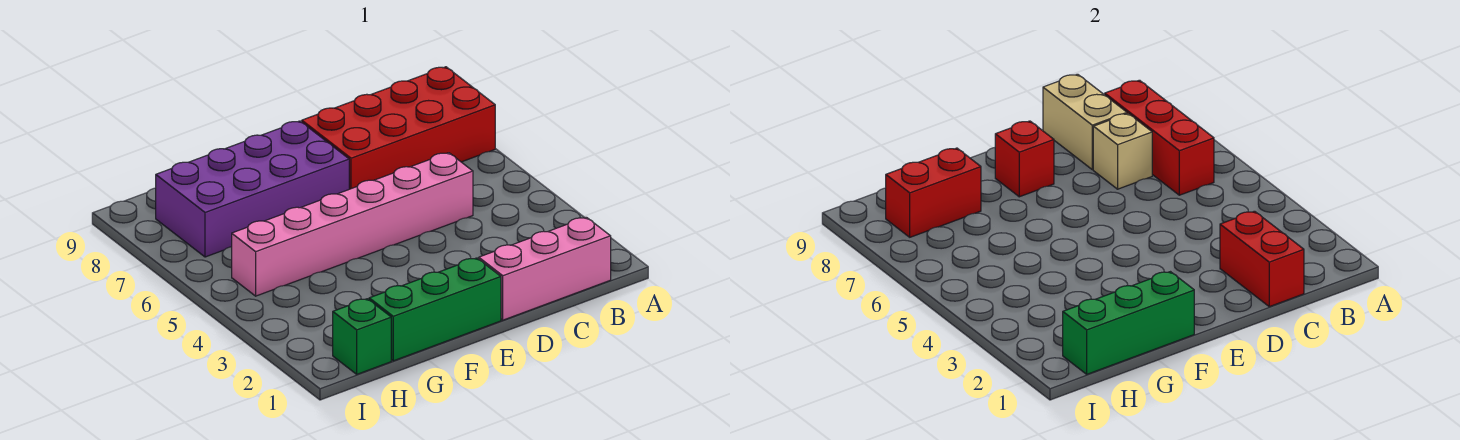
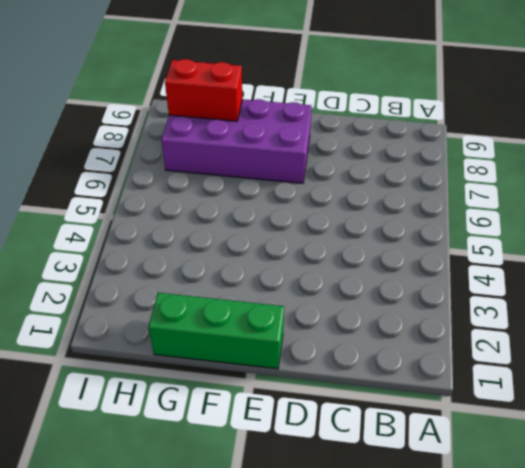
none -> red 2x4 brick [302,67,495,189]
none -> pink 1x3 brick [479,217,611,320]
none -> pink 1x6 brick [232,153,473,296]

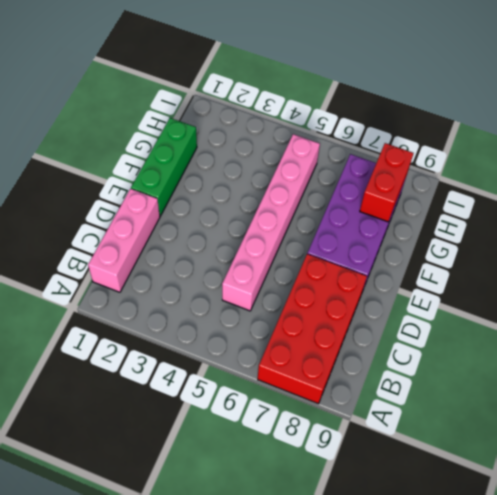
none -> green 1x1 brick [333,299,391,374]
none -> red 1x3 brick [1105,80,1214,195]
none -> red 1x2 brick [1220,211,1304,307]

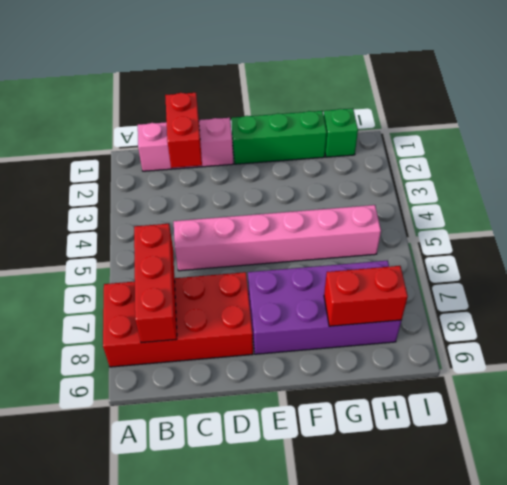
none -> tan 1x1 brick [1093,114,1152,189]
none -> tan 1x2 brick [1043,74,1127,170]
none -> red 1x1 brick [995,121,1054,197]

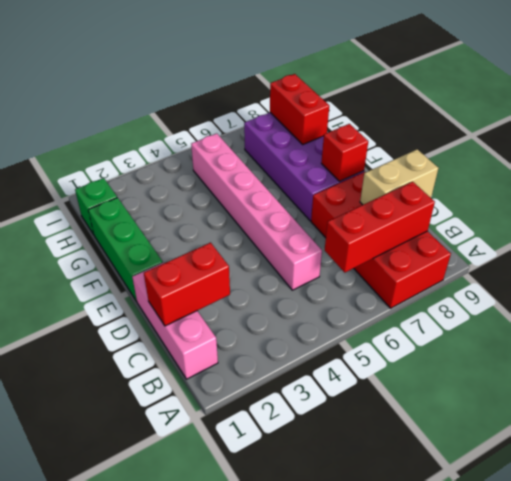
none -> tan 1x1 brick [1093,114,1152,189]
none -> green 1x3 brick [1063,272,1194,374]

